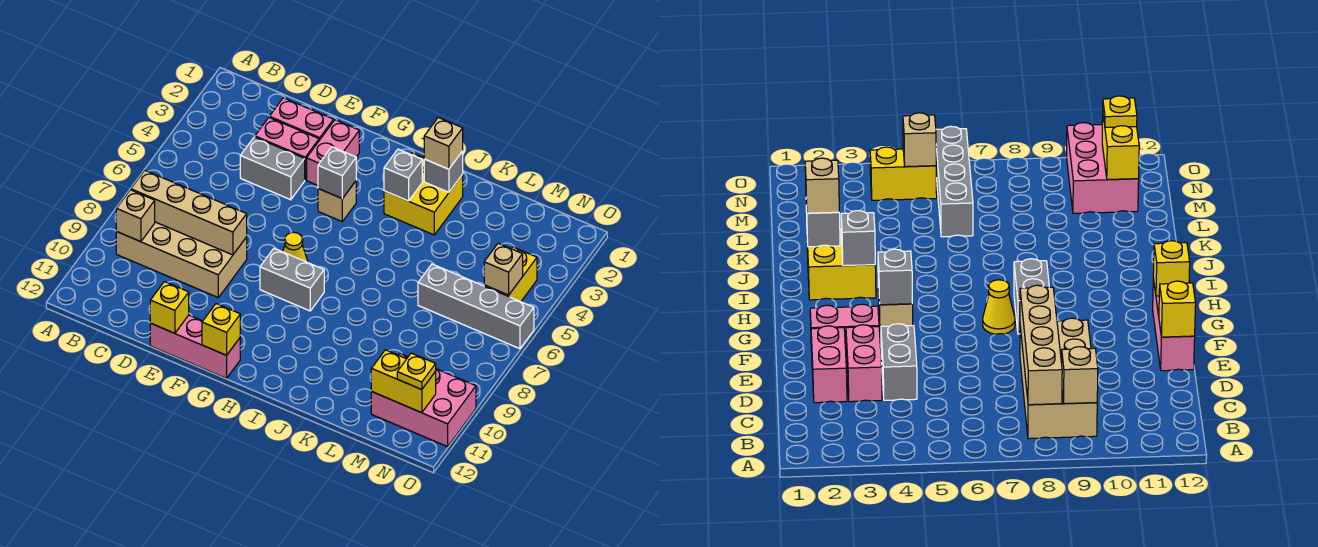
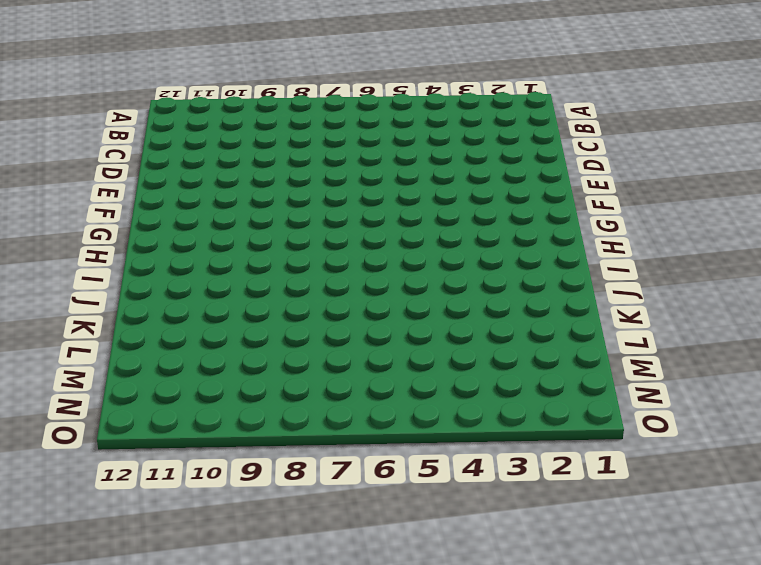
none -> tan 2x4 brick [116,222,247,297]
none -> pink 1x2 brick [269,98,334,140]
none -> pink 1x2 brick [255,118,319,180]

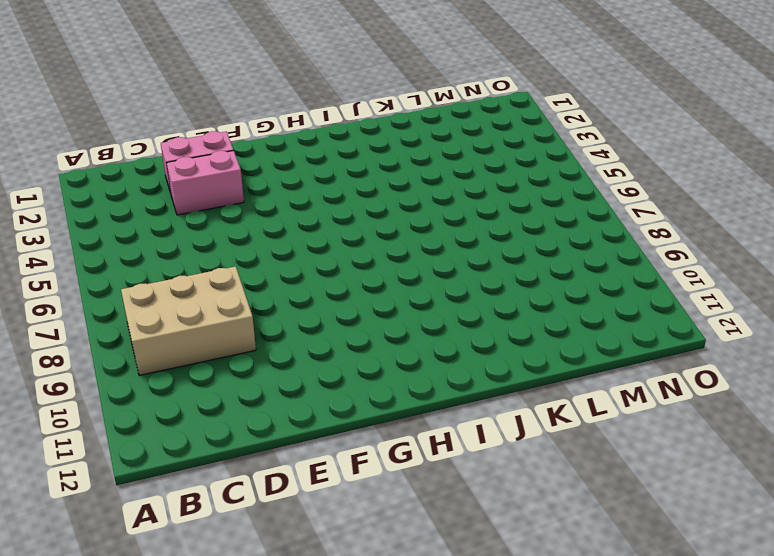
tan 2x3 brick [121,266,256,375] -> tan 2x4 brick [116,222,247,297]
none -> grey 1x2 brick [240,137,305,200]
none -> pink 1x3 brick [150,315,240,378]
none -> pink 1x2 brick [307,120,359,185]

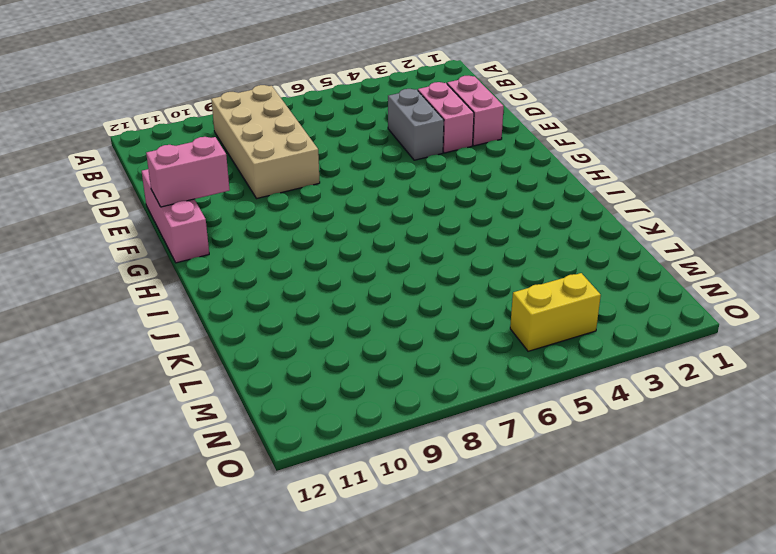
pink 1x2 brick [146,137,230,207] -> pink 1x2 brick moved to [307,120,359,185]
none -> tan 1x1 brick [318,181,356,221]
none -> yellow 1x1 cone [283,232,308,262]
none -> grey 1x2 brick [260,248,324,311]

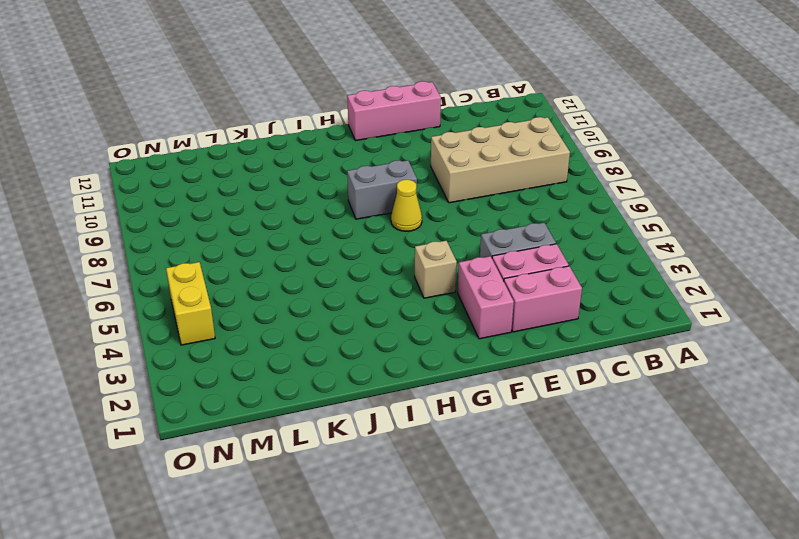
none -> yellow 2x2 brick [384,153,463,235]
none -> grey 1x4 brick [418,264,534,349]
none -> pink 2x3 brick [371,354,476,447]

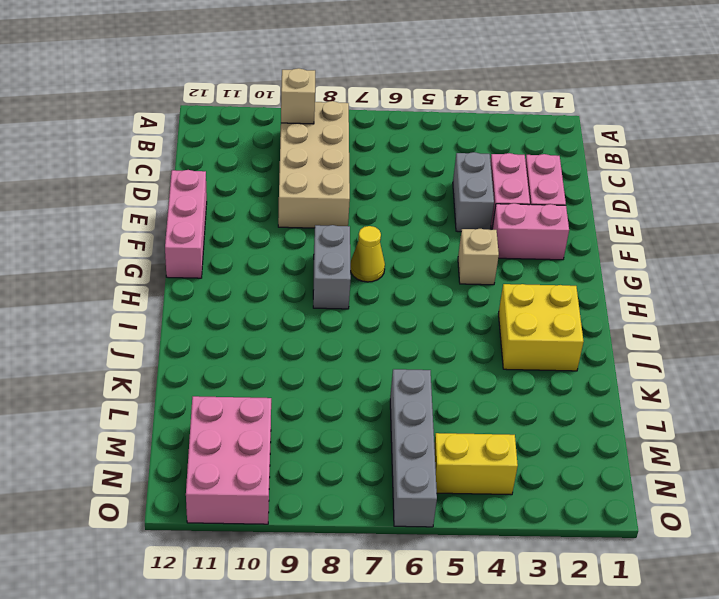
none -> tan 1x4 brick [131,170,247,255]
none -> yellow 1x1 brick [150,282,189,333]
none -> grey 1x1 brick [318,147,356,199]

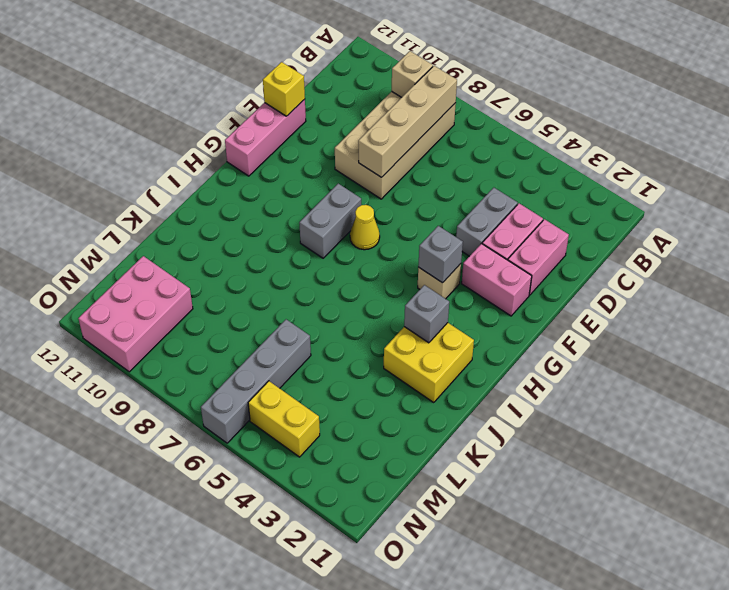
none -> yellow 1x1 brick [202,304,240,355]
none -> grey 1x1 brick [424,151,463,192]
none -> yellow 1x2 brick [371,350,436,413]

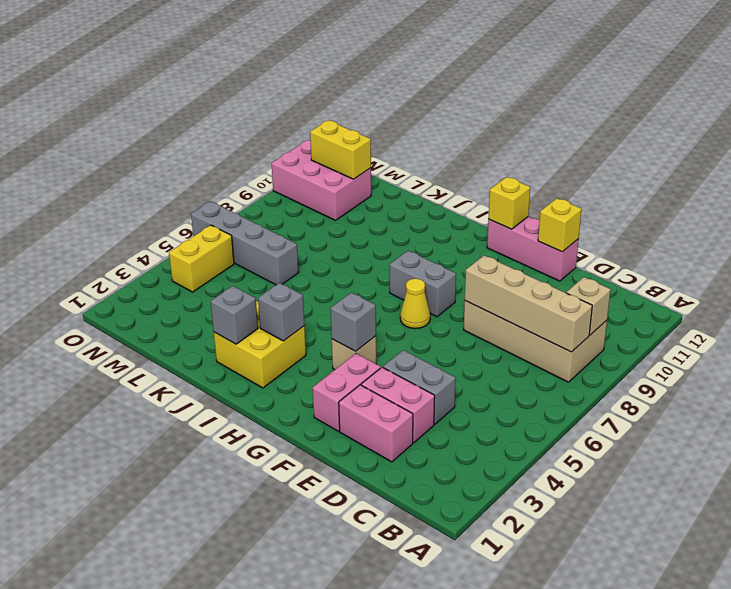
none -> tan 1x1 brick [484,243,523,295]
none -> tan 1x1 brick [424,117,463,169]
none -> yellow 1x1 plate [397,353,436,390]

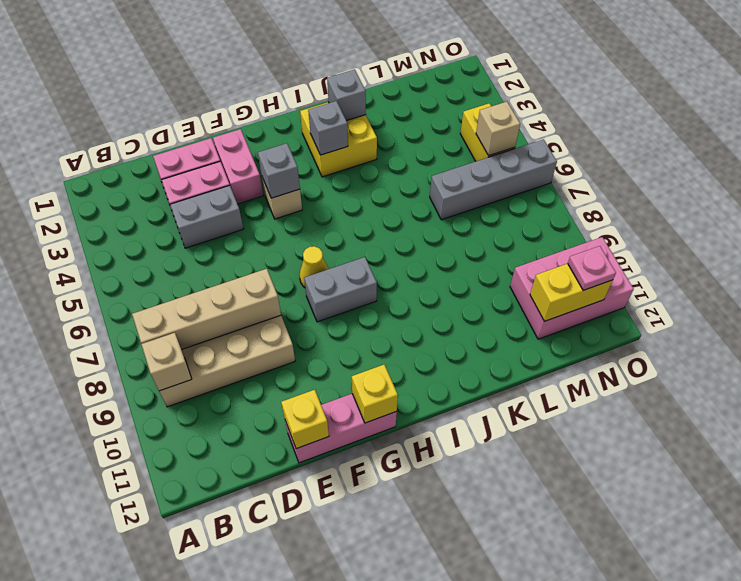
pink 1x1 plate [568,246,616,290] -> yellow 1x1 plate [397,353,436,390]
none -> tan 1x1 brick [424,117,463,169]

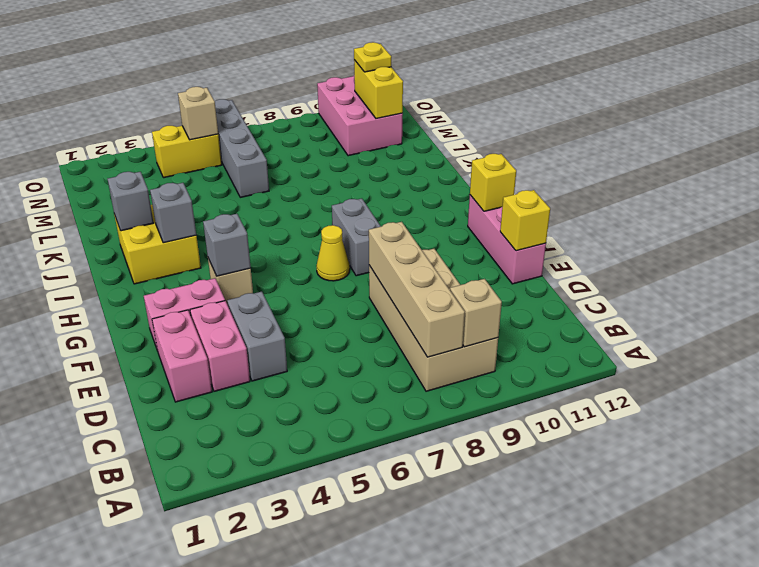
none -> tan 1x1 brick [424,117,463,169]

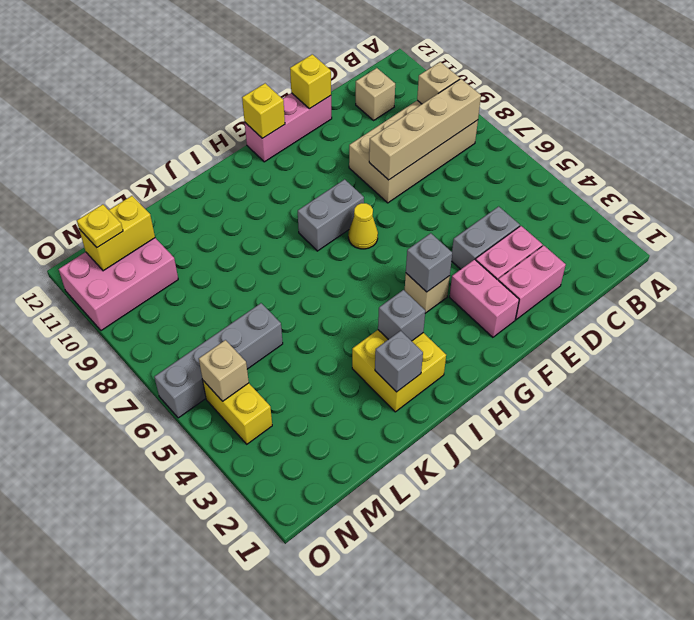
tan 1x1 brick [356,68,395,120] -> tan 1x1 brick moved to [424,117,463,169]

